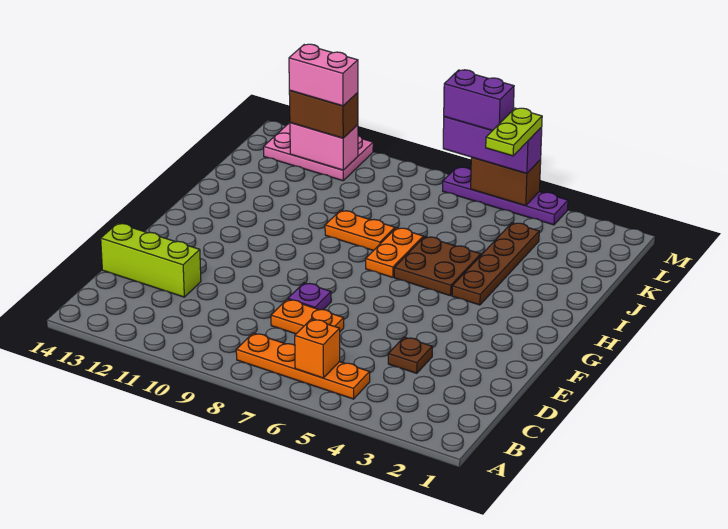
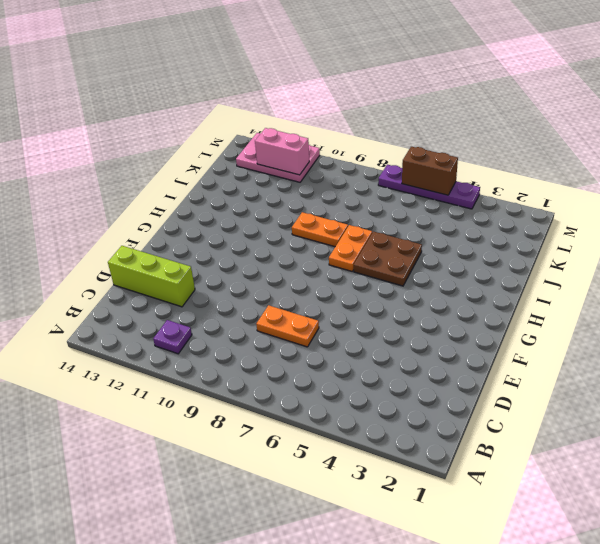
purple 1x1 plate [153,320,192,354] -> purple 1x1 plate moved to [288,283,331,310]
none -> orange 1x4 plate [236,333,370,399]
none -> brown 1x1 plate [388,337,432,373]
none -> brown 1x4 plate [452,223,539,305]

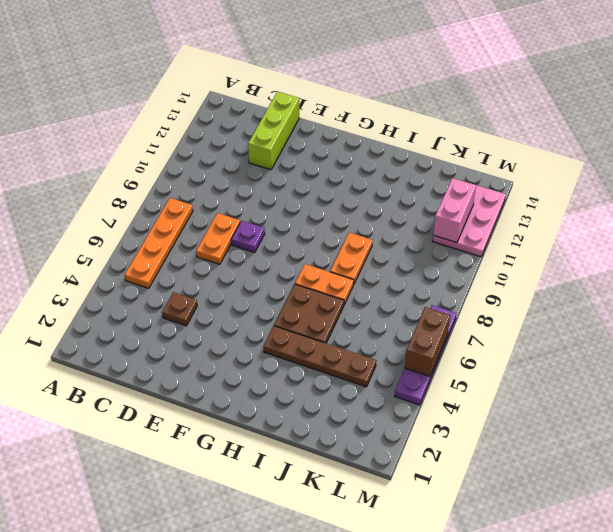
none -> orange 1x1 brick [295,319,340,378]
none -> brown 1x2 brick [289,90,358,138]
none -> purple 1x3 brick [443,117,542,173]

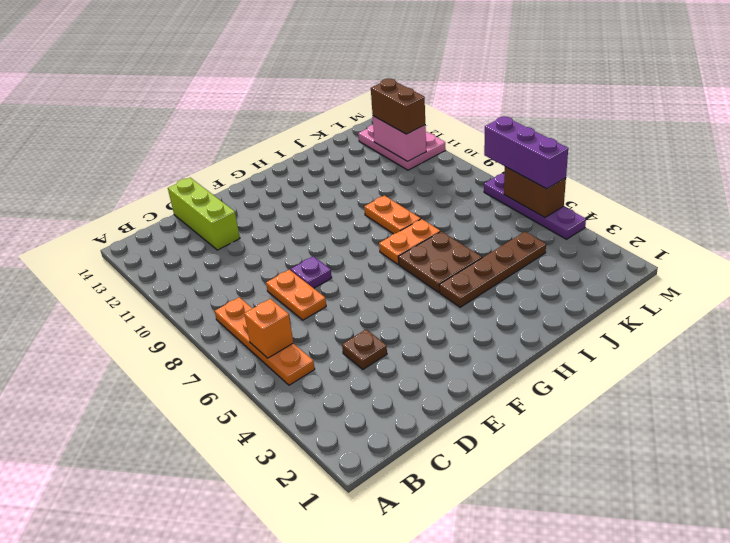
none -> lime 1x2 plate [486,108,542,156]
none -> pink 1x2 brick [289,44,358,106]
none -> purple 1x2 brick [444,70,514,130]

